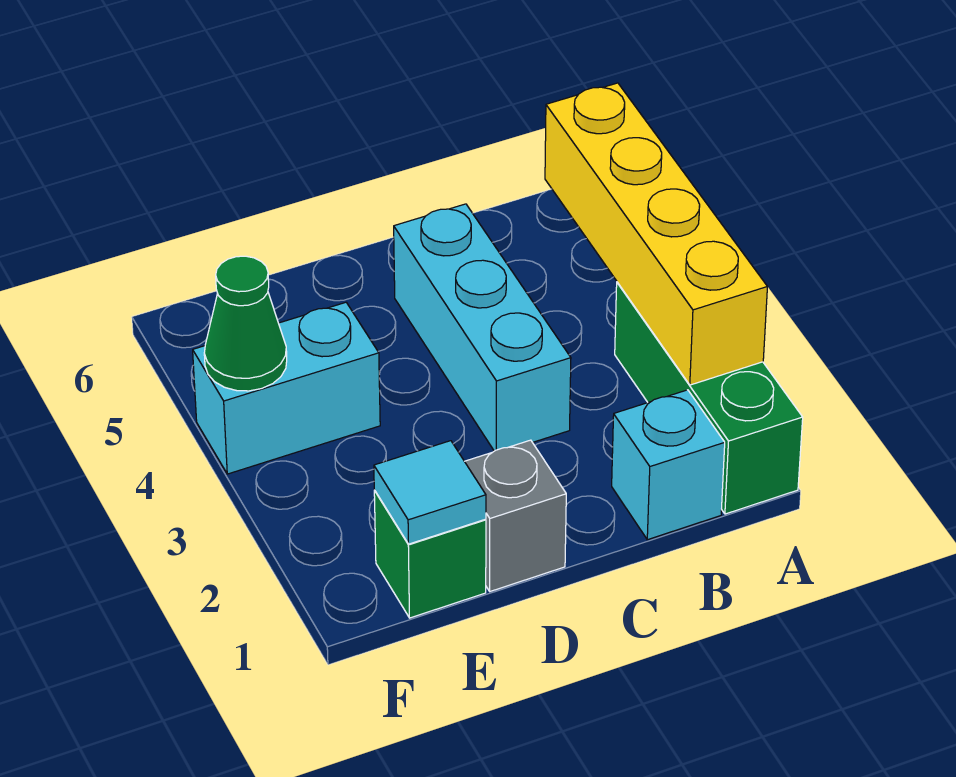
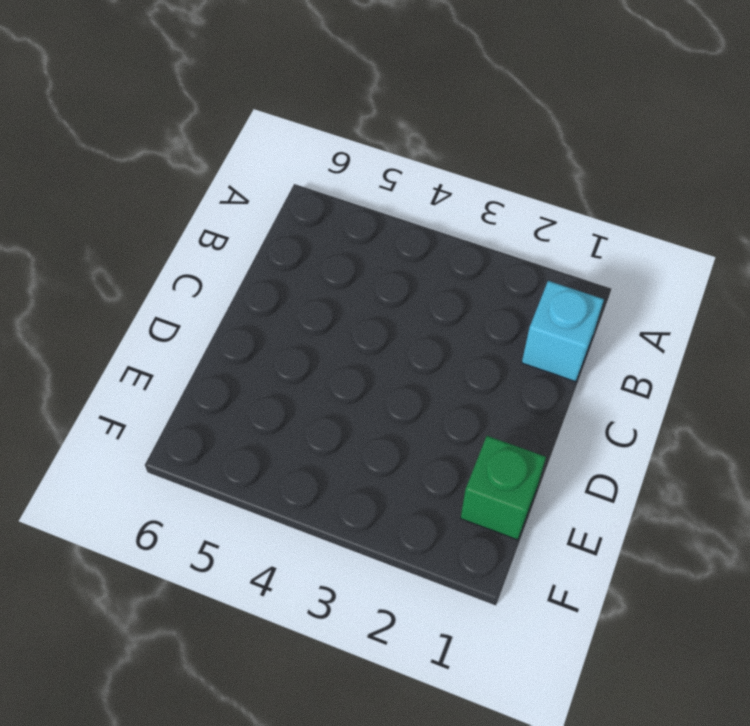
none -> green 1x3 brick [615,282,803,514]
none -> cyan 1x3 brick [394,204,571,451]

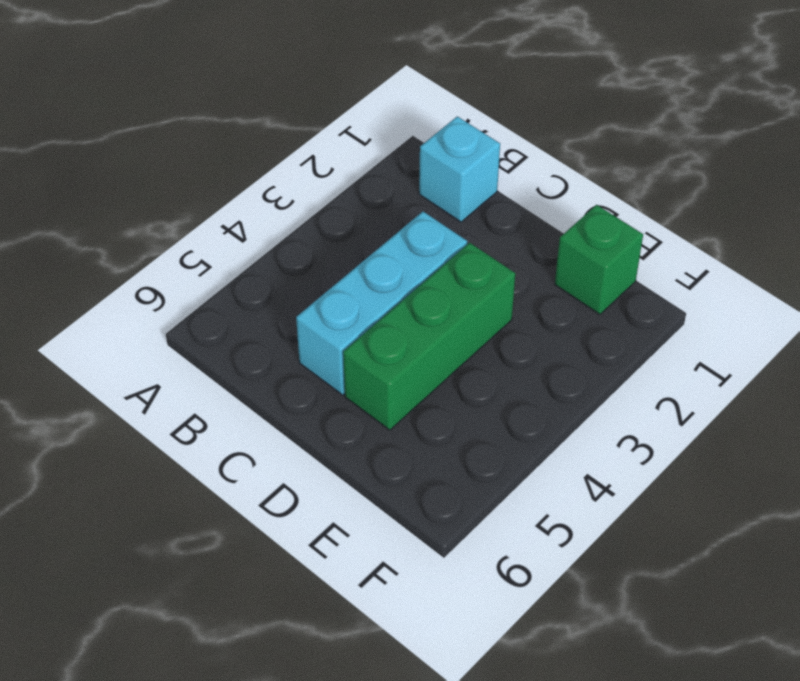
green 1x3 brick [343,243,515,430] -> green 1x3 brick moved to [615,282,803,514]
none -> grey 1x1 brick [465,440,566,591]
none -> cyan 1x2 brick [193,302,380,474]

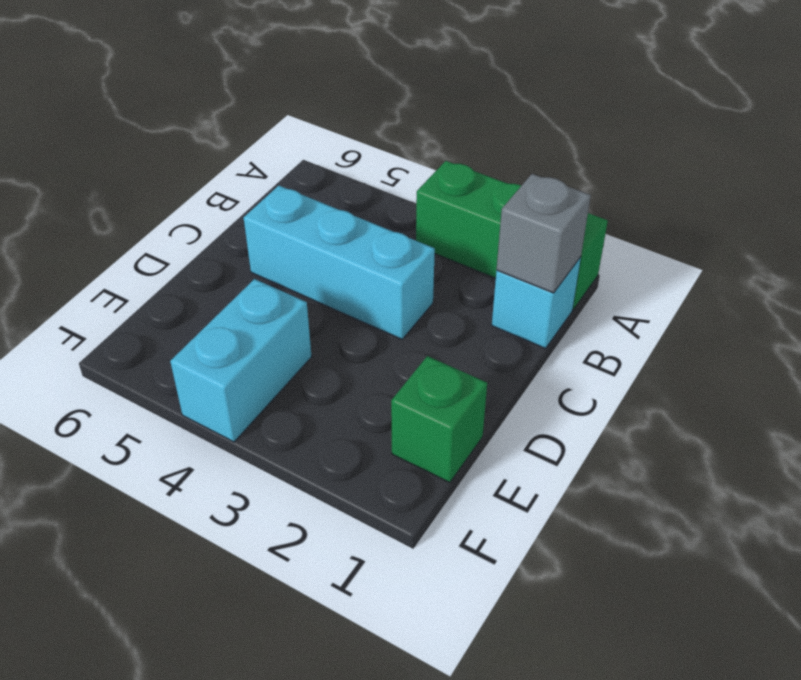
grey 1x1 brick [496,174,591,293] -> grey 1x1 brick moved to [465,440,566,591]
none -> yellow 1x4 brick [545,83,767,385]
none -> cyan 1x1 tile [374,441,486,544]

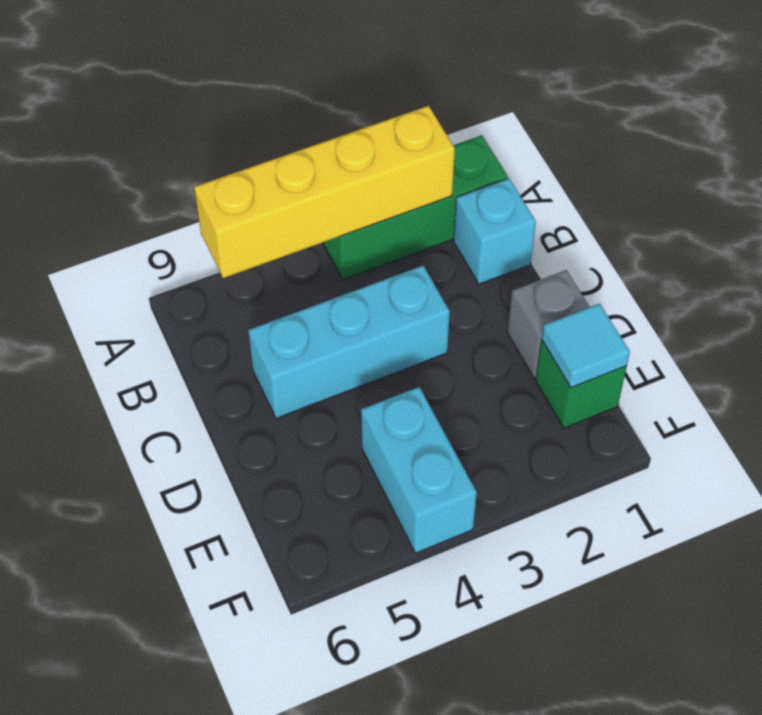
none -> green 1x1 cone [204,256,287,391]

